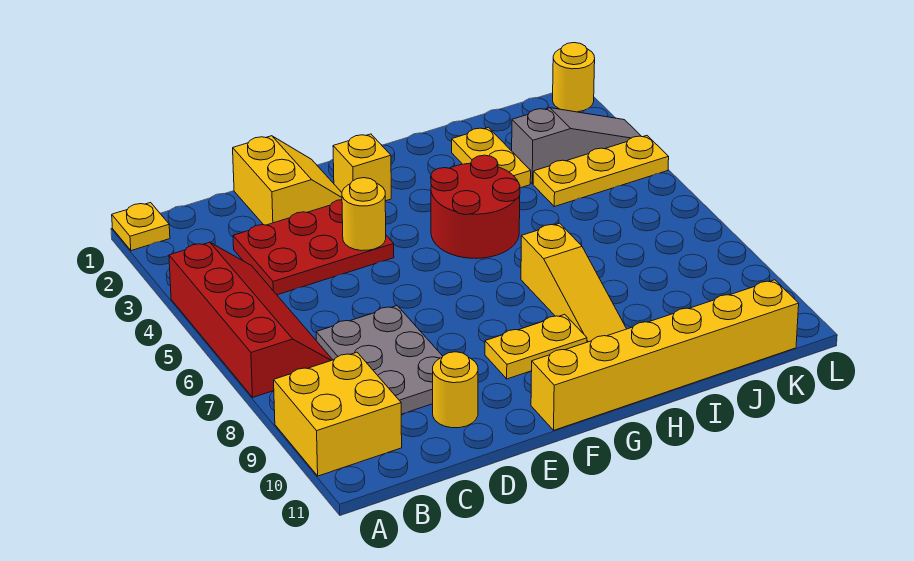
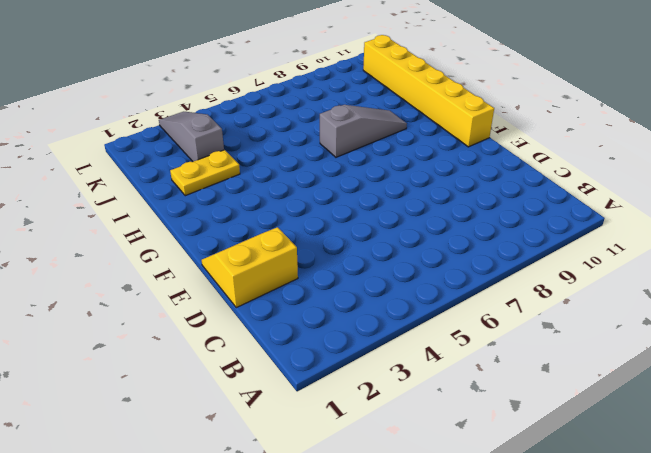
grey 1x3 slope [320,105,407,157] -> yellow 1x3 slope [521,223,626,342]
none -> yellow 1x1 plate [112,203,170,251]
none -> red 2x4 slope [169,242,332,397]
none -> yellow 2x2 brick [274,352,402,476]

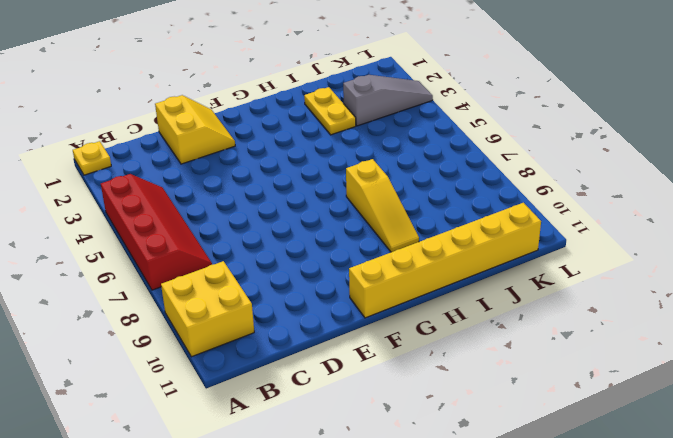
none -> red 2x3 plate [233,200,394,295]
none -> grey 2x3 plate [316,306,443,414]
none -> yellow 1x1 round brick [433,352,478,428]

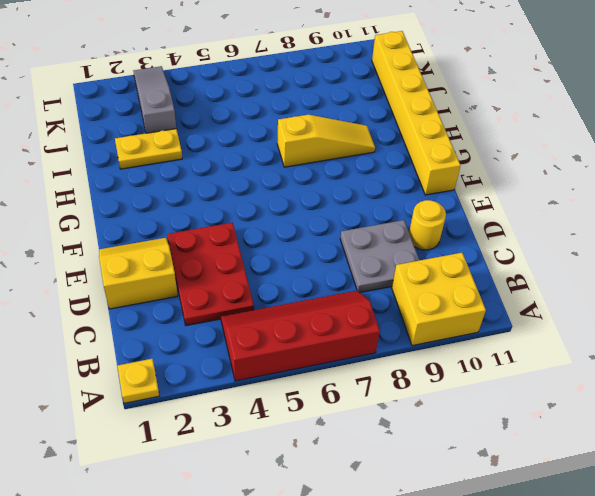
grey 2x2 plate [340,220,419,292] -> grey 2x3 plate [316,306,443,414]
none -> yellow 1x1 brick [333,134,391,201]
none -> yellow 1x2 plate [485,314,587,379]
none -> red 2x2 round brick [431,155,520,258]

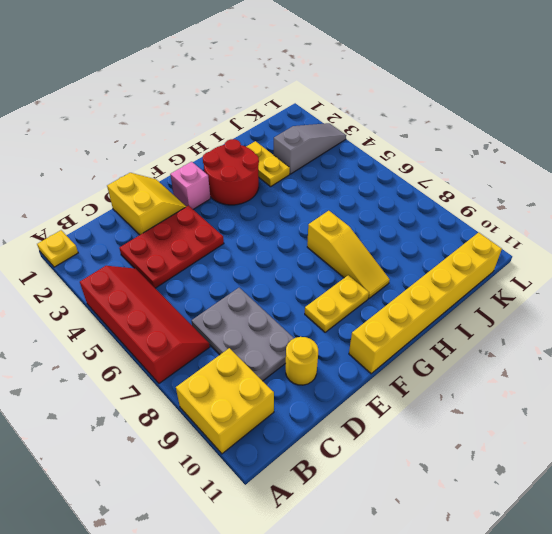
pink 1x1 brick [170,162,211,209] -> yellow 1x1 brick [333,134,391,201]
red 2x2 round brick [203,139,259,205] -> red 2x2 round brick moved to [431,155,520,258]
none -> yellow 1x3 plate [533,136,669,207]
none -> yellow 1x1 round brick [553,43,595,112]
none -> yellow 1x1 round brick [342,178,386,251]

